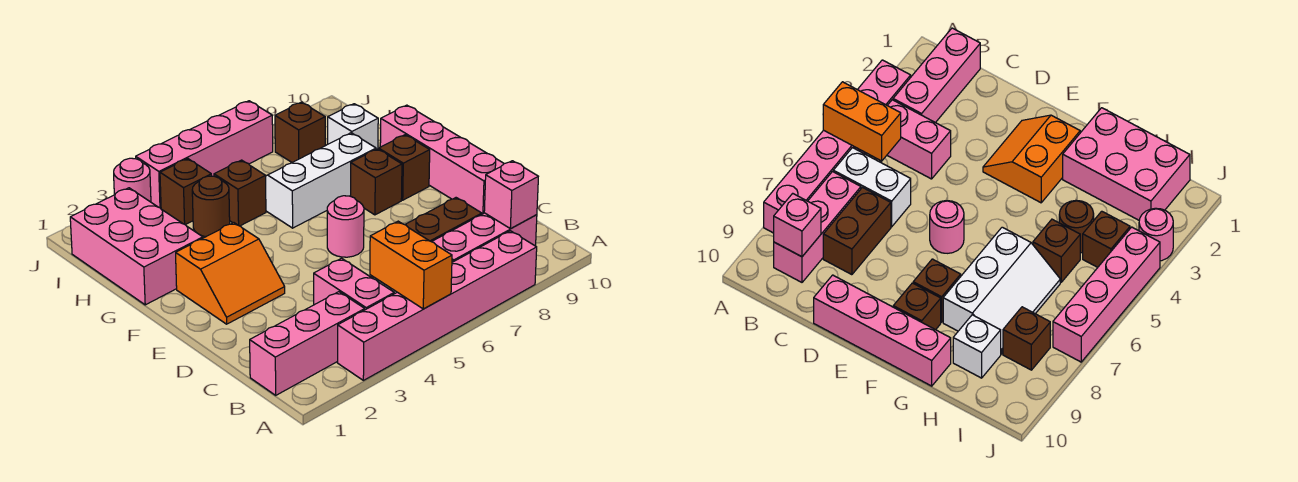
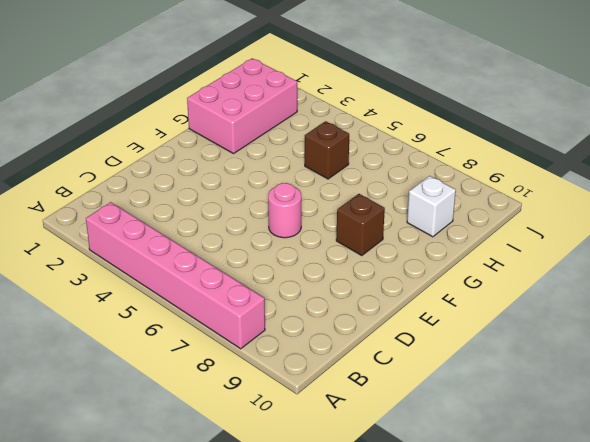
none -> pink 1x3 brick [250,292,365,395]
none -> pink 1x2 brick [314,258,394,310]
none -> white 1x2 brick [833,148,911,227]

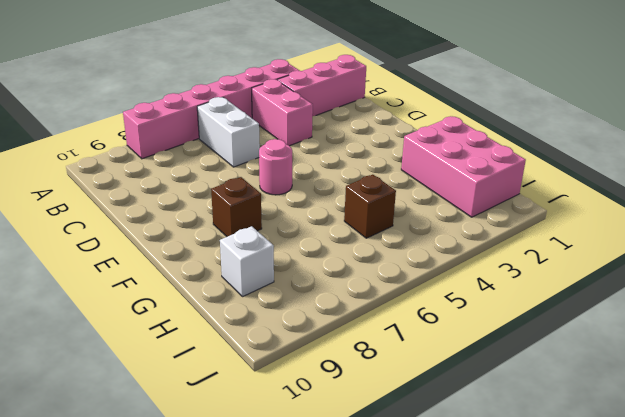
none -> pink 1x3 brick [432,213,537,262]
none -> brown 1x2 brick [405,198,482,242]
none -> pink 1x4 brick [380,105,504,214]

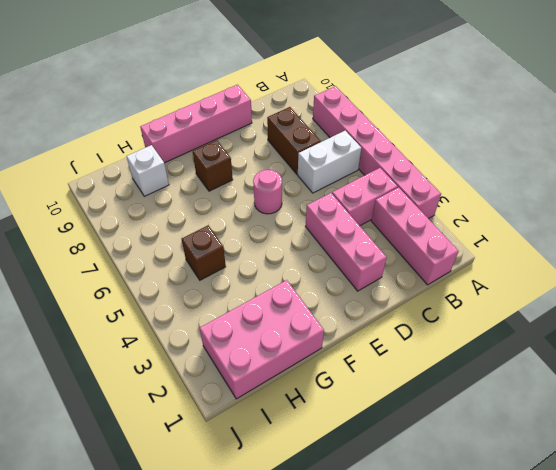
pink 1x3 brick [305,193,387,291] -> pink 1x3 brick moved to [432,213,537,262]
none -> orange 2x2 slope [176,223,285,324]
none -> brown 1x1 brick [379,135,430,200]
none -> white 2x3 slope [266,133,376,228]

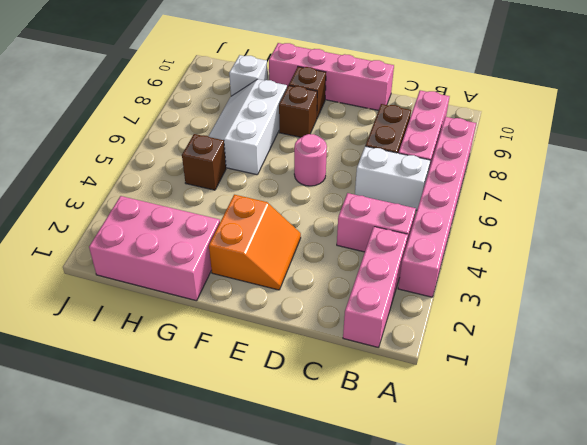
none -> brown 1x1 round brick [192,176,230,237]
none -> brown 1x1 brick [160,159,211,225]
none -> brown 1x1 brick [275,102,325,162]

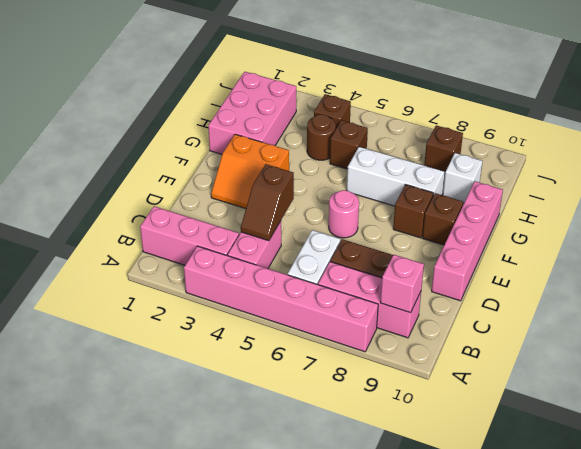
brown 1x2 slope [241,164,294,241] -> none
none -> pink 1x1 round brick [114,158,151,202]
none -> pink 1x4 brick [136,101,273,208]
none -> orange 1x2 brick [370,221,452,309]

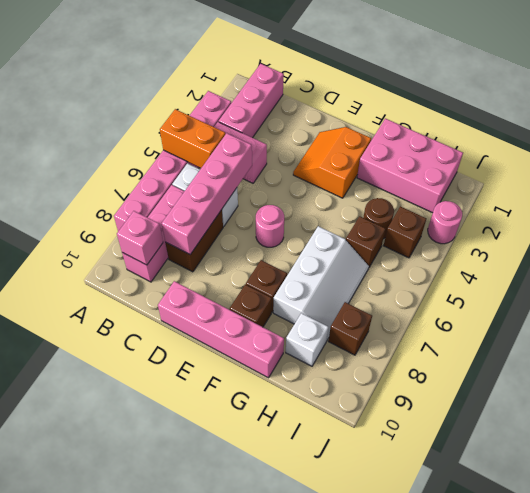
pink 1x4 brick [162,133,252,254] -> pink 1x4 brick moved to [136,101,273,208]

